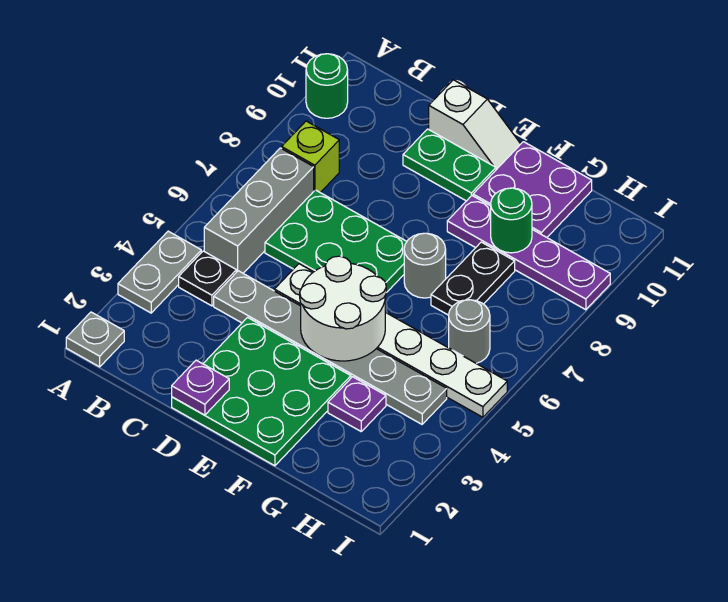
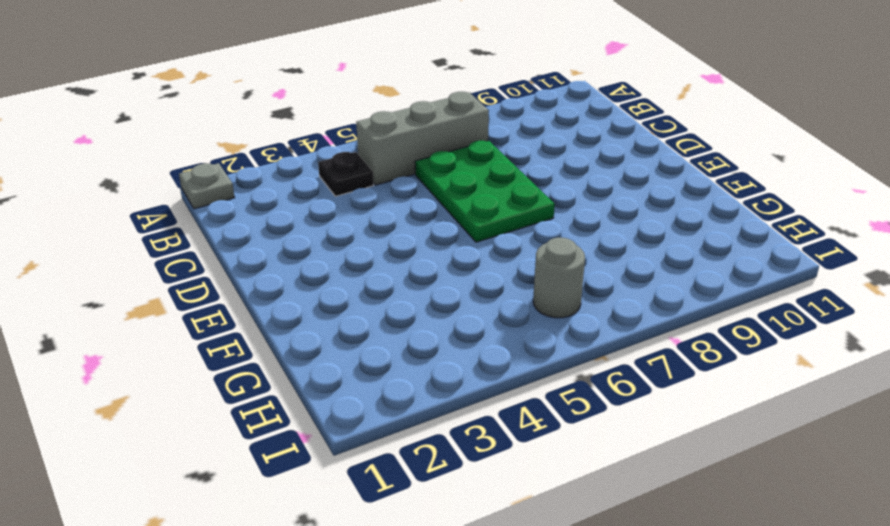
none -> grey 1x2 plate [118,231,201,313]
none -> green 1x1 round brick [306,54,348,118]
none -> lime 1x1 brick [282,121,339,193]

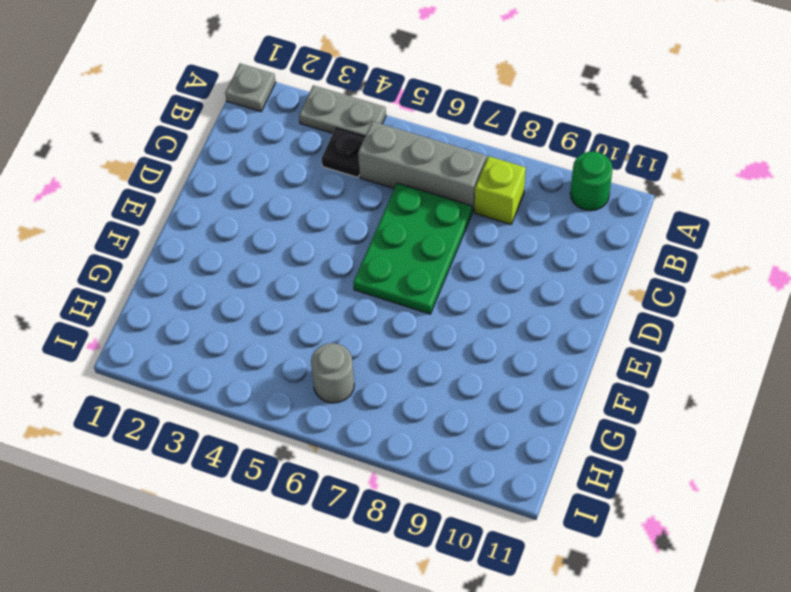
none -> grey 1x6 plate [214,271,447,424]
none -> green 3x3 plate [172,318,351,466]
none -> white 1x6 plate [274,264,507,417]

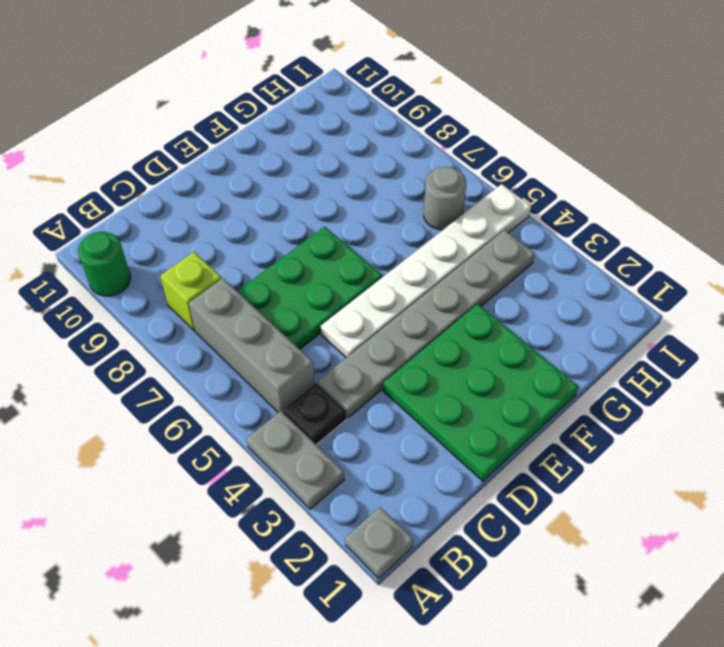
none -> green 1x2 plate [403,129,496,201]
none -> white 1x2 slope [429,80,520,170]
none -> grey 1x1 round brick [404,233,446,298]

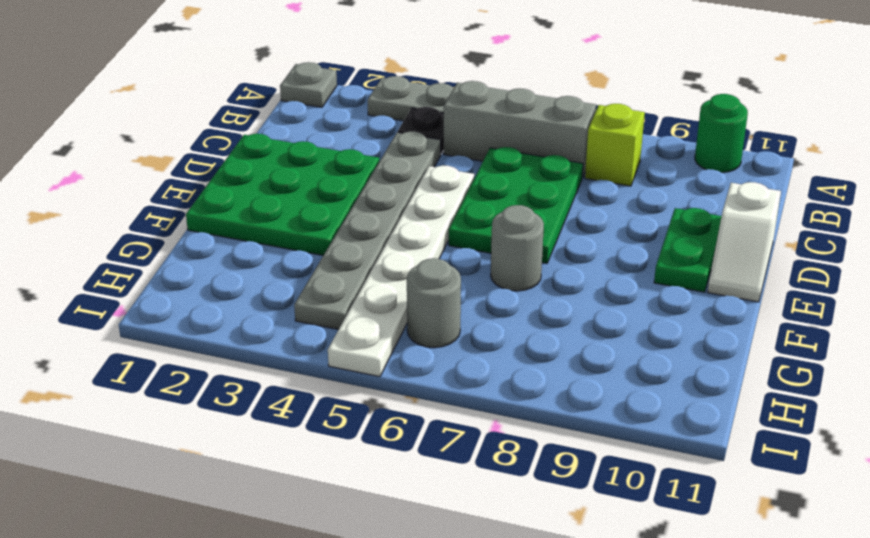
none -> purple 1x4 plate [447,196,610,310]
none -> purple 2x2 plate [473,142,592,237]
none -> purple 1x1 plate [328,377,386,431]

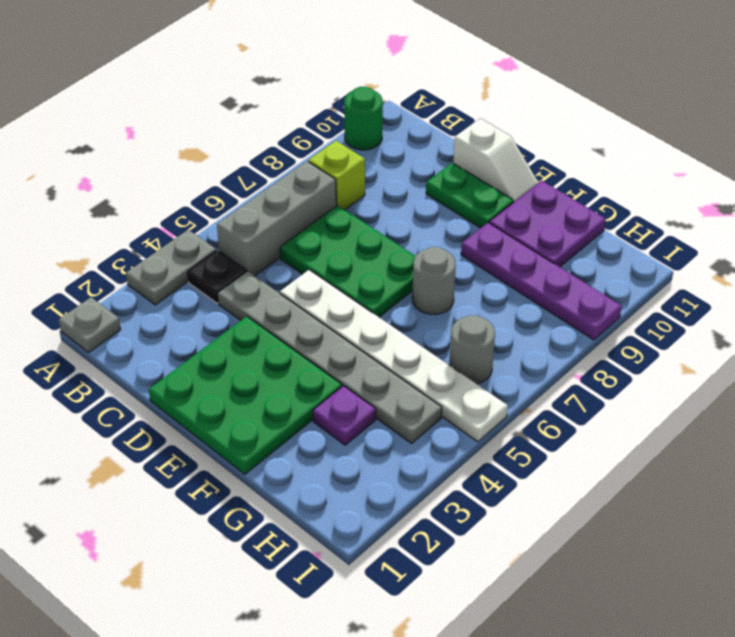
none -> black 1x2 plate [431,242,515,315]
none -> purple 1x1 plate [172,360,229,415]
none -> white 2x2 round brick [300,256,386,361]

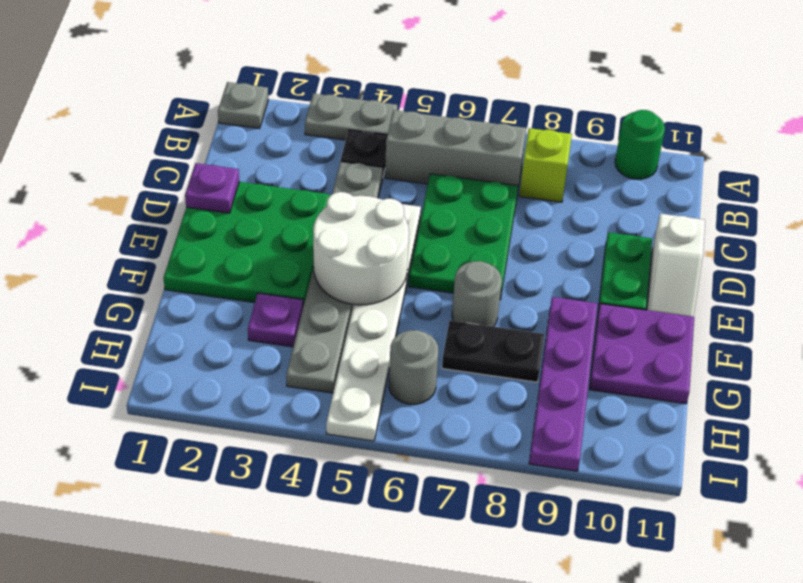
none -> green 1x1 round brick [491,188,532,253]

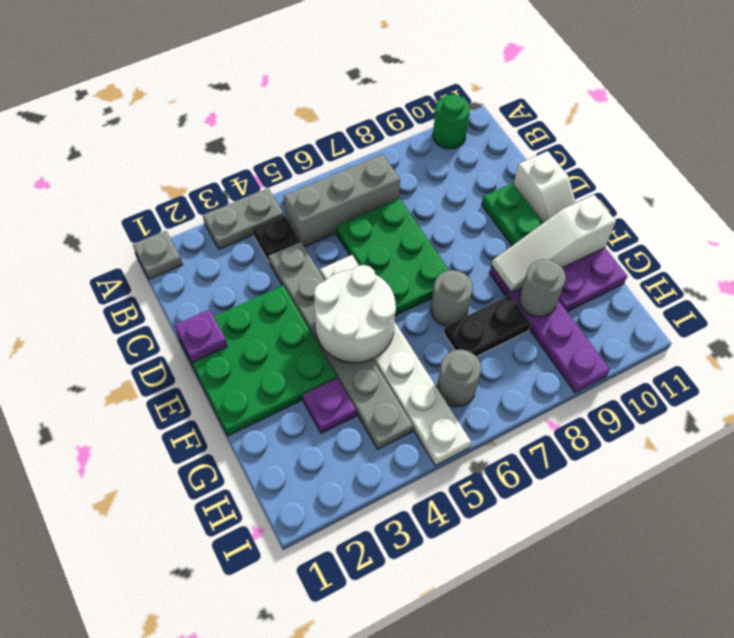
white 1x3 slope [491,195,616,292] -> none
grey 1x1 round brick [519,260,566,317] -> green 1x1 round brick [491,188,532,253]
none -> lime 1x1 brick [282,121,339,193]

